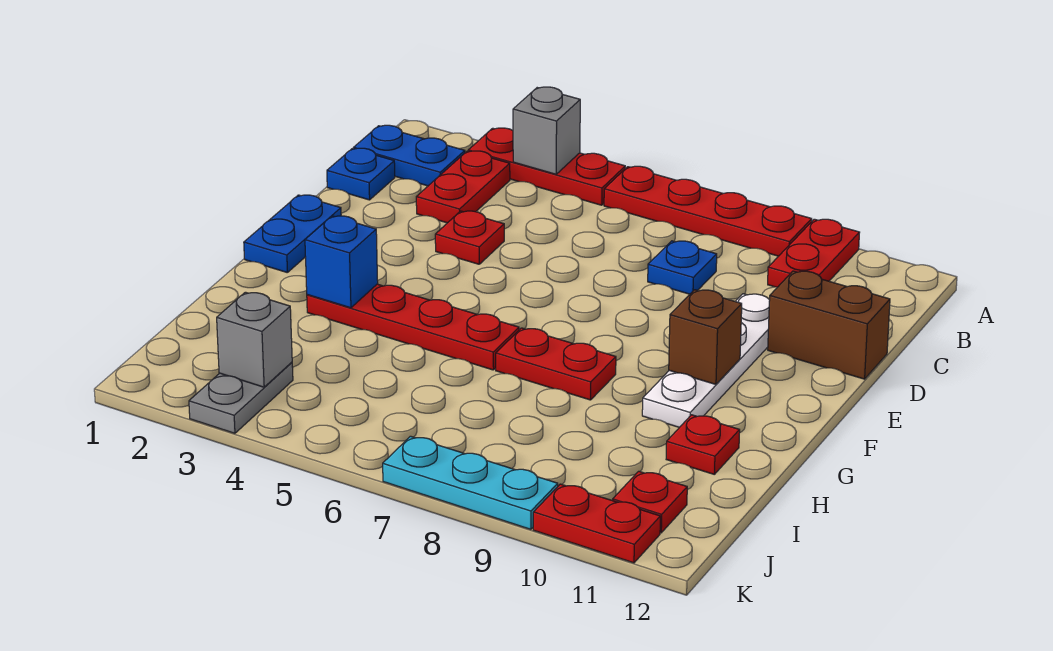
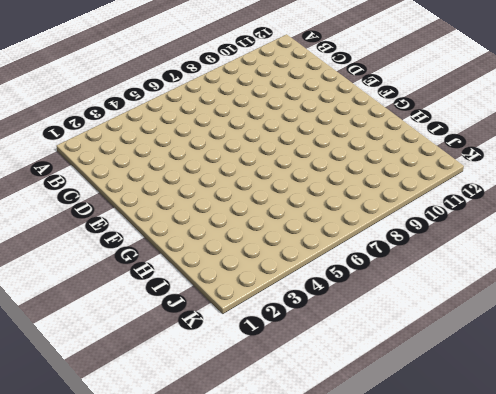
none -> red 1x3 plate [468,128,625,205]
none -> red 1x4 plate [604,166,812,256]
none -> red 1x2 plate [768,219,860,287]

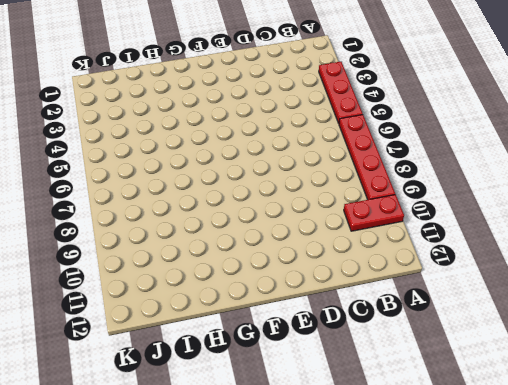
none -> blue 1x2 plate [354,125,465,186]
none -> red 1x2 plate [416,151,510,223]
none -> blue 1x1 plate [327,148,395,200]

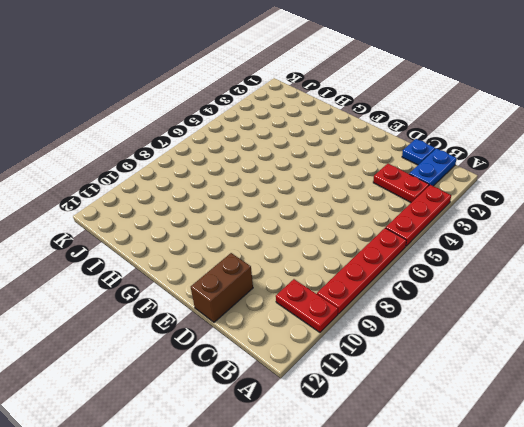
none -> blue 1x1 plate [648,241,717,294]
none -> red 1x1 plate [435,211,504,264]
none -> white 1x4 plate [642,294,770,427]

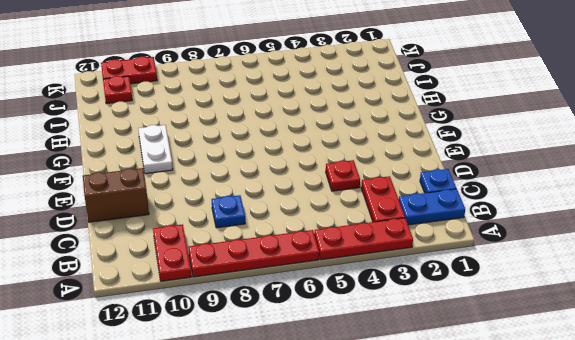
white 1x2 plate [138,125,173,174] -> white 1x4 plate [642,294,770,427]
none -> blue 1x2 plate [244,195,341,273]
none -> red 1x4 plate [307,284,519,370]
none -> red 1x2 plate [496,328,616,400]

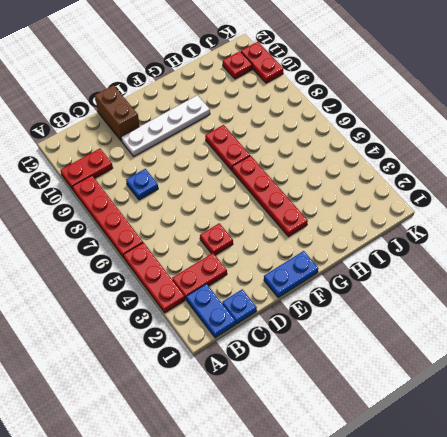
none -> red 1x1 plate [666,415,740,474]
none -> grey 1x2 plate [189,362,293,433]
none -> cyan 1x3 plate [383,436,558,529]

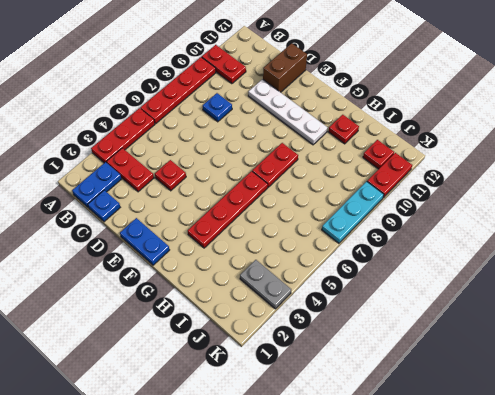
none -> grey 1x1 brick [513,87,580,174]
none -> brown 1x1 brick [669,290,742,384]
none -> blue 1x1 brick [305,216,378,308]

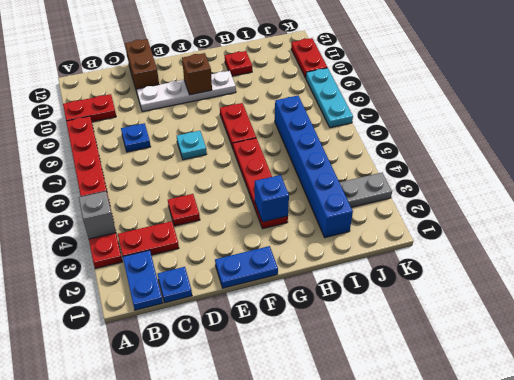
cyan 1x1 plate [177,131,207,160] -> none
blue 1x6 brick [275,96,353,238] -> none
none -> red 1x1 plate [613,471,687,533]
none -> grey 1x1 brick [217,292,292,387]

